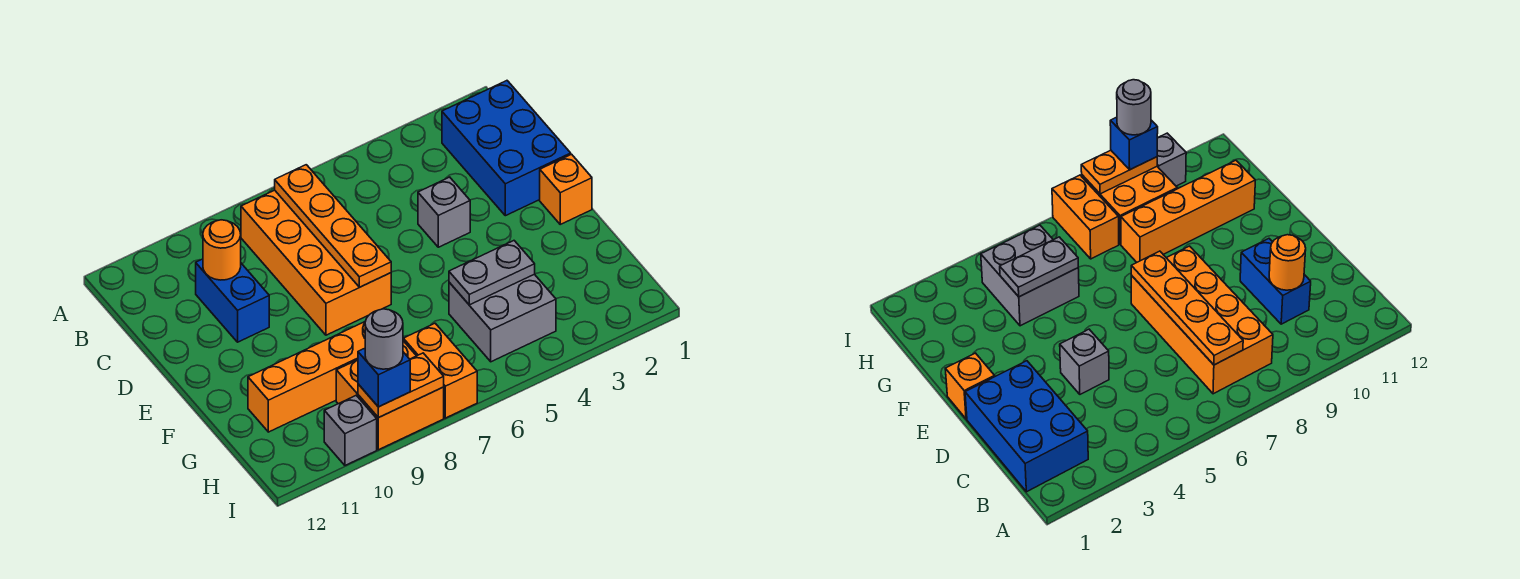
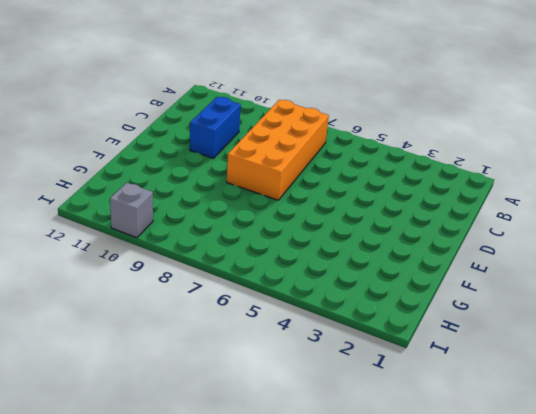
none -> blue 2x3 brick [442,81,571,216]
none -> grey 1x1 brick [418,177,470,247]
none -> orange 1x1 brick [540,154,592,224]

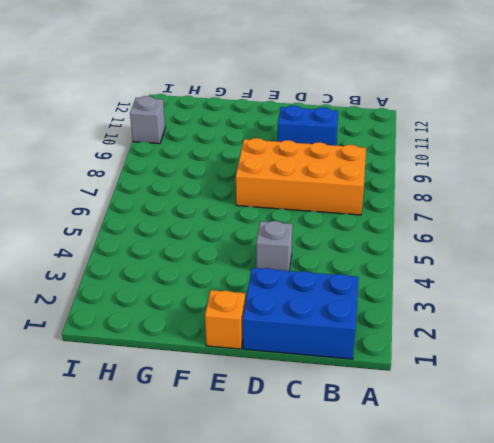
none -> grey 2x2 brick [449,274,556,362]
none -> orange 1x4 brick [248,322,365,432]
none -> orange 1x2 brick [403,323,477,418]

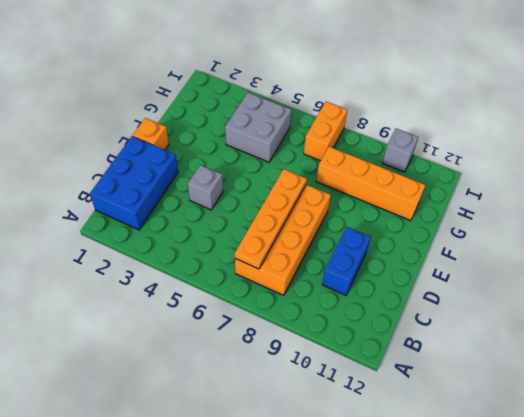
none -> orange 2x2 brick [336,341,444,450]
none -> orange 1x1 round brick [203,220,241,280]
none -> grey 1x2 plate [449,241,535,305]

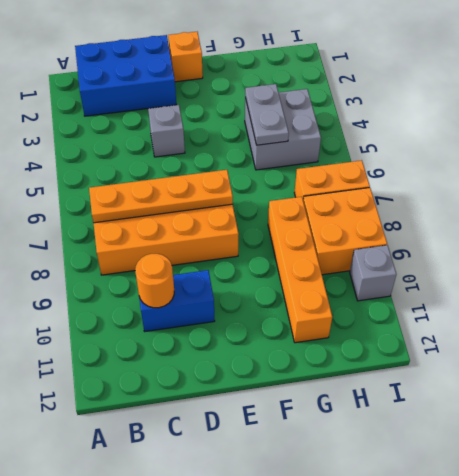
none -> orange 1x2 plate [358,353,444,418]
none -> blue 1x1 brick [358,348,410,407]
none -> grey 1x1 round brick [365,309,403,369]

